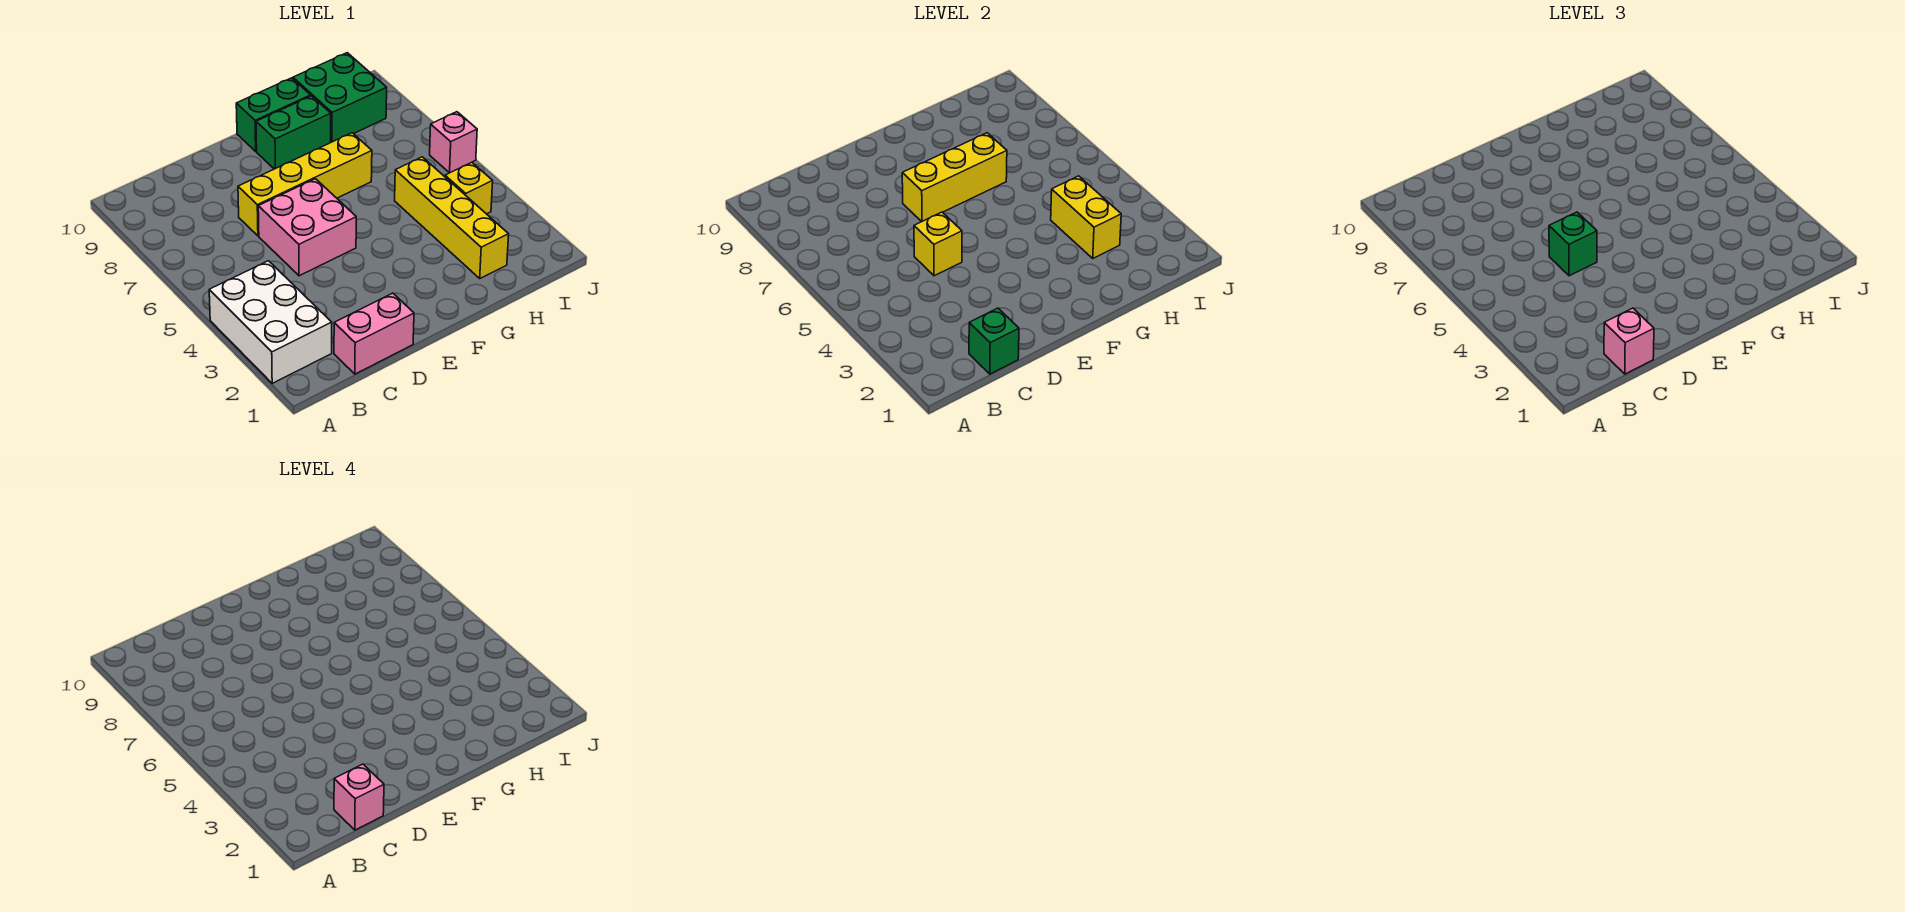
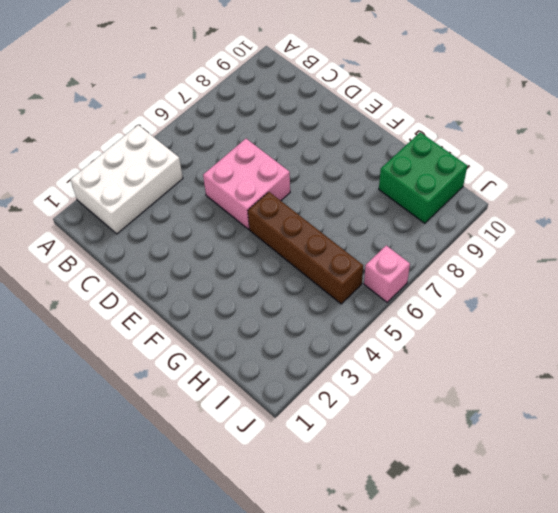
brown 1x4 brick [248,192,363,304] -> yellow 1x4 brick [395,157,509,278]
none -> pink 1x2 brick [334,293,414,374]
none -> yellow 1x4 brick [238,133,372,236]
none -> green 1x2 brick [256,96,331,169]

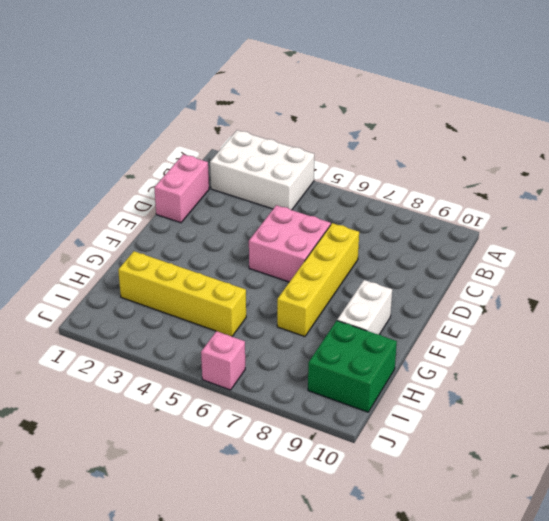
white 1x2 brick [337,280,392,334] -> green 1x2 brick [256,96,331,169]
none -> green 1x2 brick [236,78,311,151]
none -> yellow 1x1 brick [445,162,493,214]
none -> green 1x1 brick [969,308,1019,374]

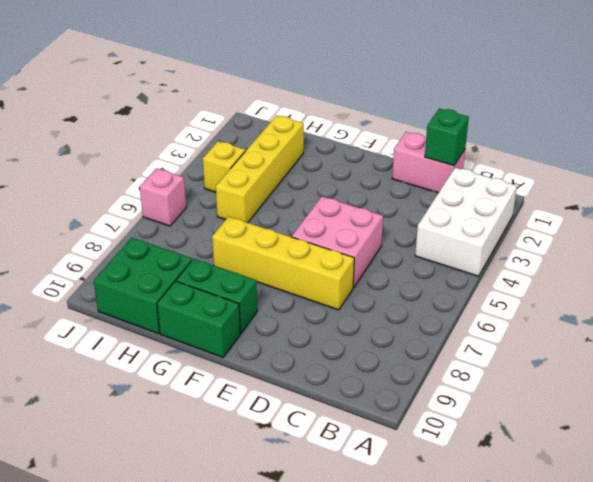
none -> yellow 1x1 brick [914,212,962,276]
none -> yellow 1x3 brick [902,133,1007,222]
none -> yellow 1x2 brick [1051,176,1121,258]

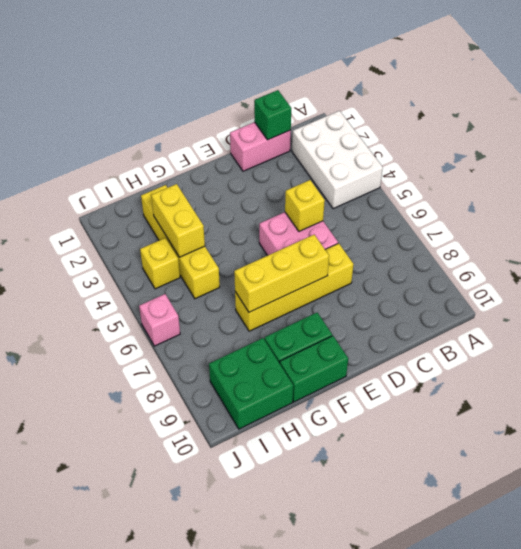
none -> pink 1x1 brick [1604,308,1654,374]
none -> green 1x1 brick [1549,212,1597,276]
none -> pink 1x1 brick [334,764,384,830]

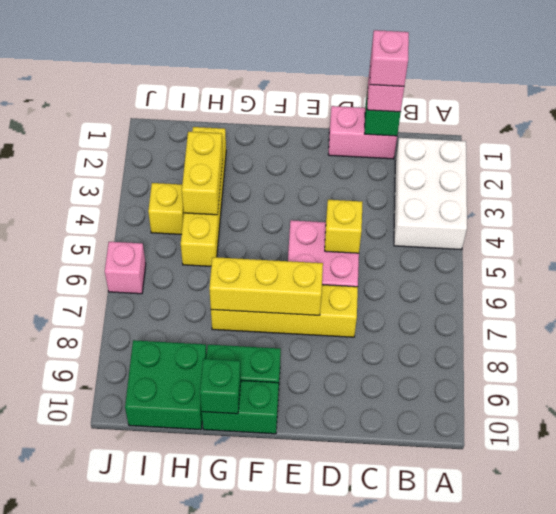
green 1x1 brick [200,359,241,414] -> green 1x1 brick moved to [1549,212,1597,276]

